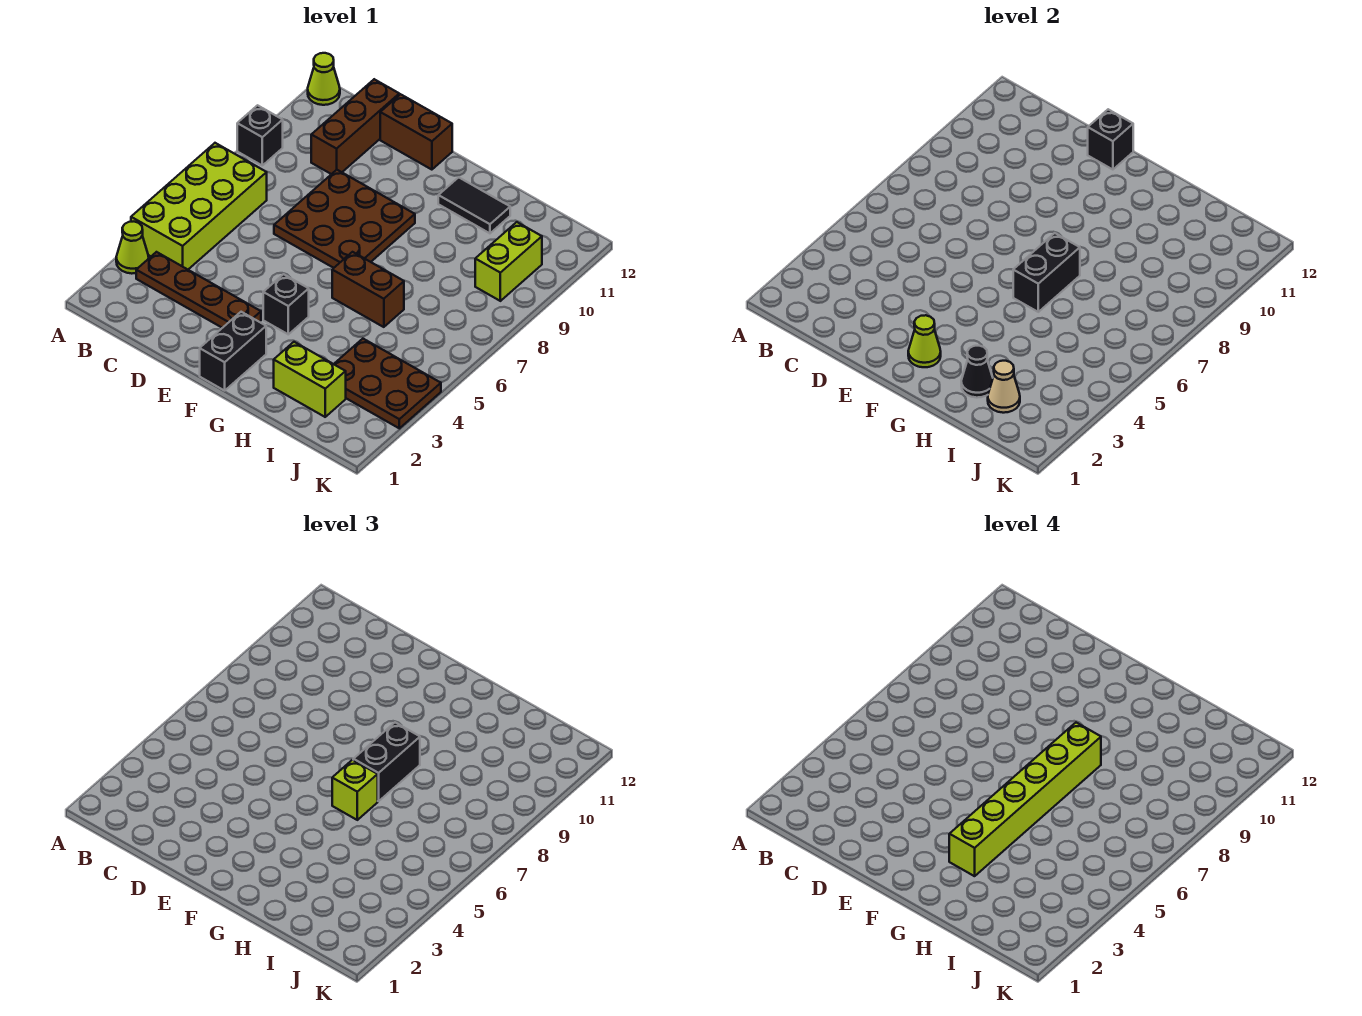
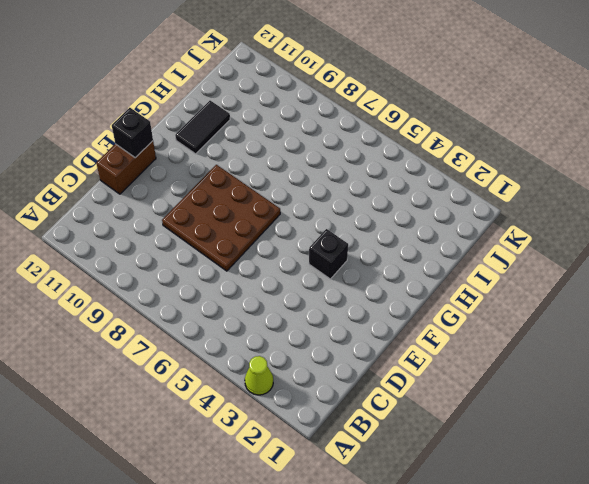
none -> lime 2x4 brick [131,143,267,269]
none -> black 1x1 brick [237,105,283,165]
none -> lime 1x1 cone [308,53,340,105]

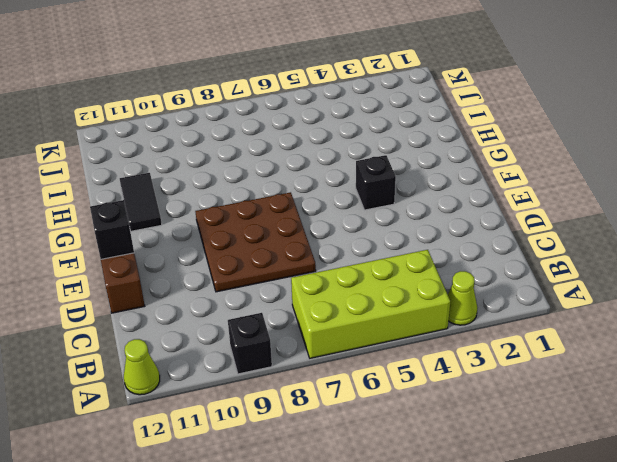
none -> brown 1x4 plate [136,252,261,328]
none -> brown 1x3 brick [311,79,399,174]
none -> black 1x2 brick [200,312,266,391]

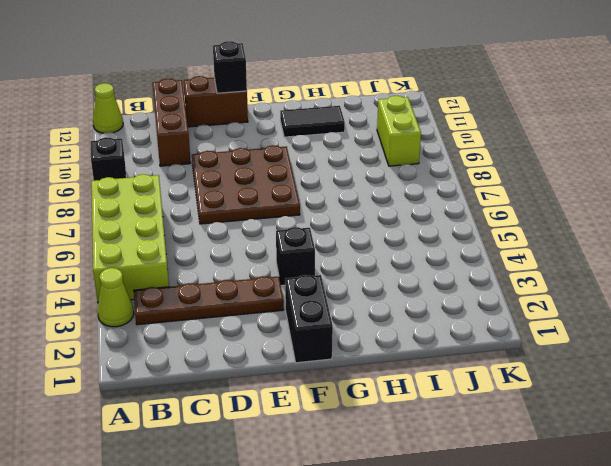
none -> brown 1x2 brick [332,252,404,327]
none -> lime 1x2 brick [274,342,346,417]
none -> brown 2x3 plate [334,339,441,428]

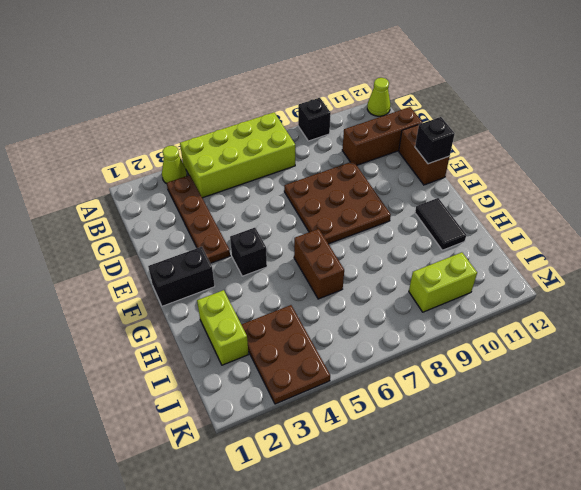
none -> lime 1x1 cone [908,315,941,367]
none -> black 1x2 brick [1013,233,1080,312]
none -> black 1x1 cone [961,346,993,398]

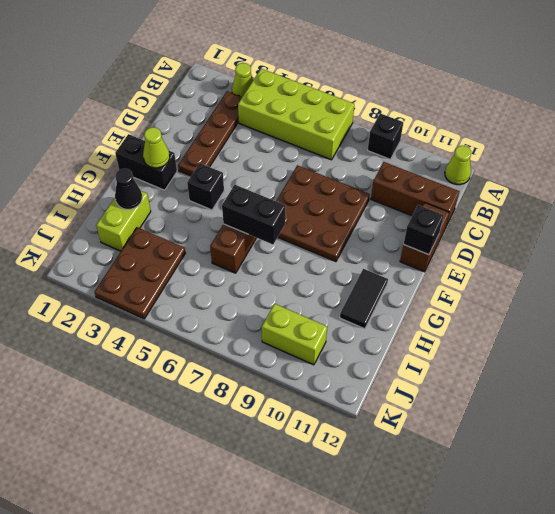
none -> tan 1x1 cone [988,361,1020,413]
none -> lime 1x1 brick [332,760,378,820]
none -> black 1x2 brick [353,723,420,801]

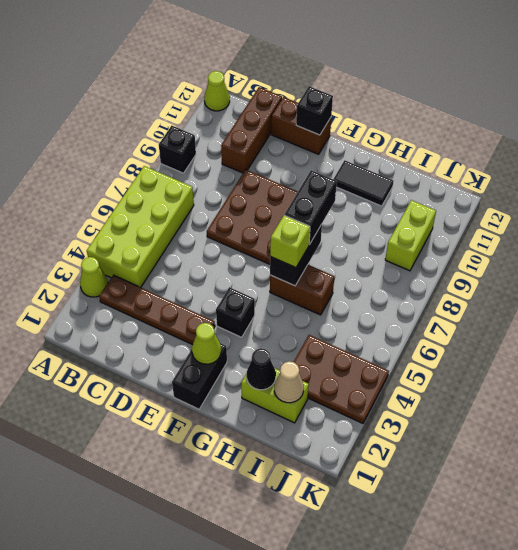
none -> lime 1x6 brick [949,723,1101,876]

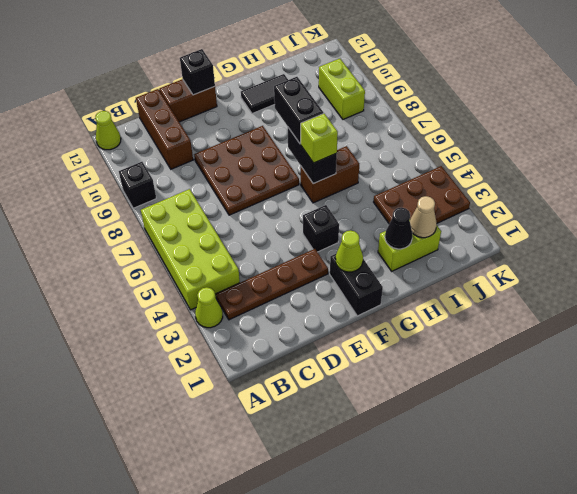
none -> lime 1x6 brick [949,723,1101,876]

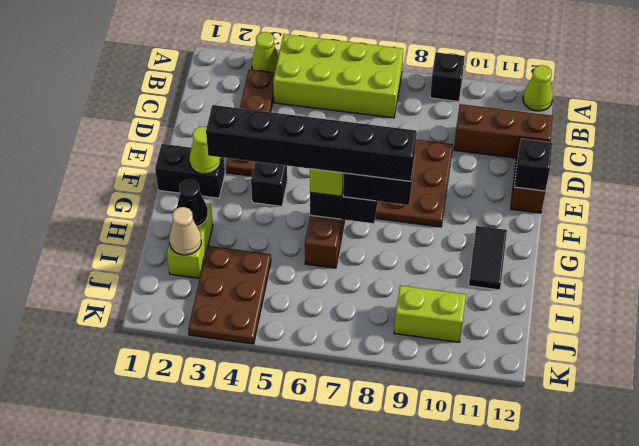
black 1x6 brick [206,105,417,181] -> lime 1x6 brick [949,723,1101,876]

